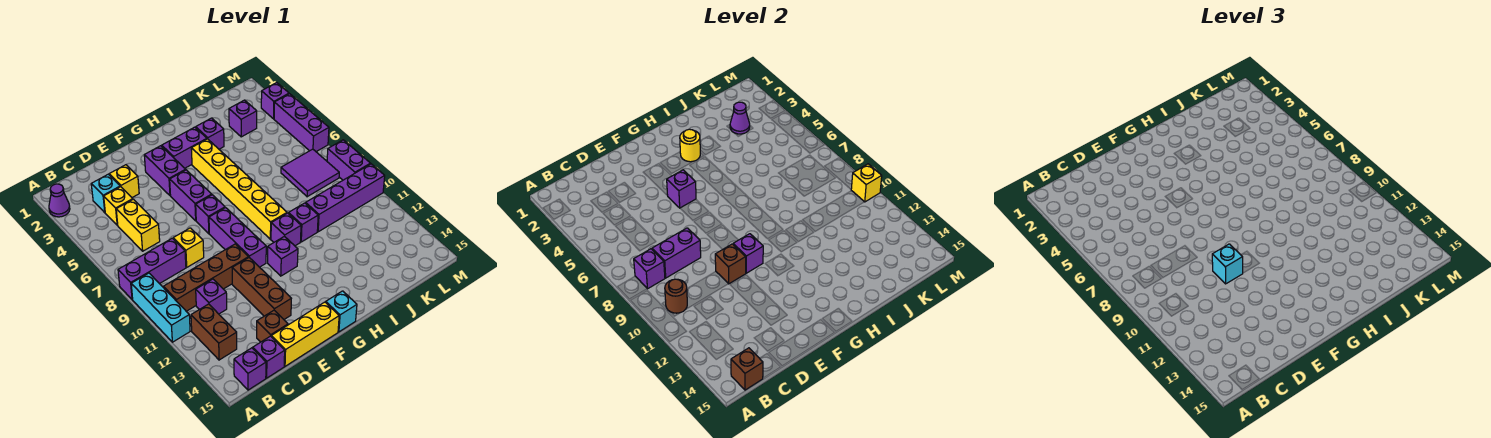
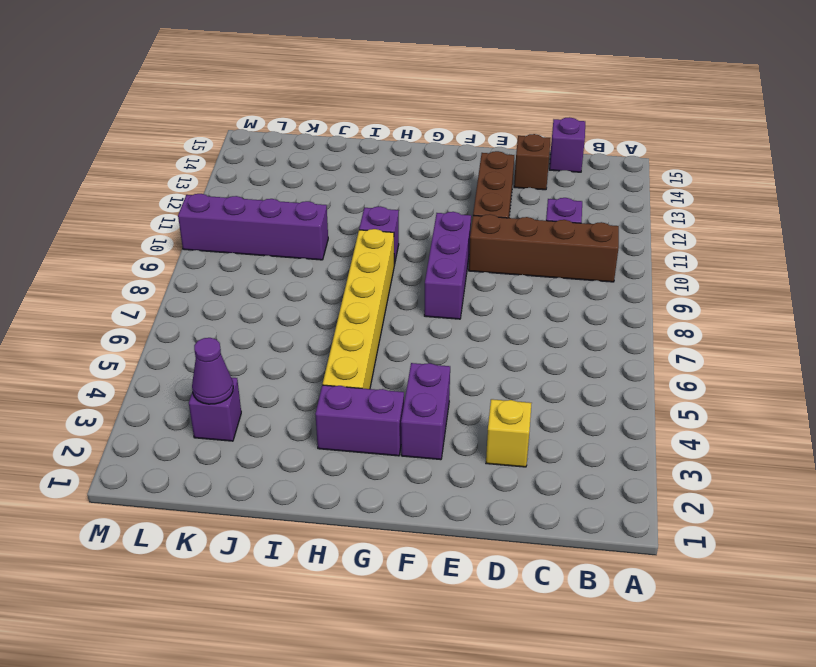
none -> purple 1x1 cone [49,184,70,217]
none -> purple 1x3 brick [118,238,186,300]
none -> cyan 1x3 brick [131,273,190,342]
none -> brown 1x2 brick [191,304,237,360]

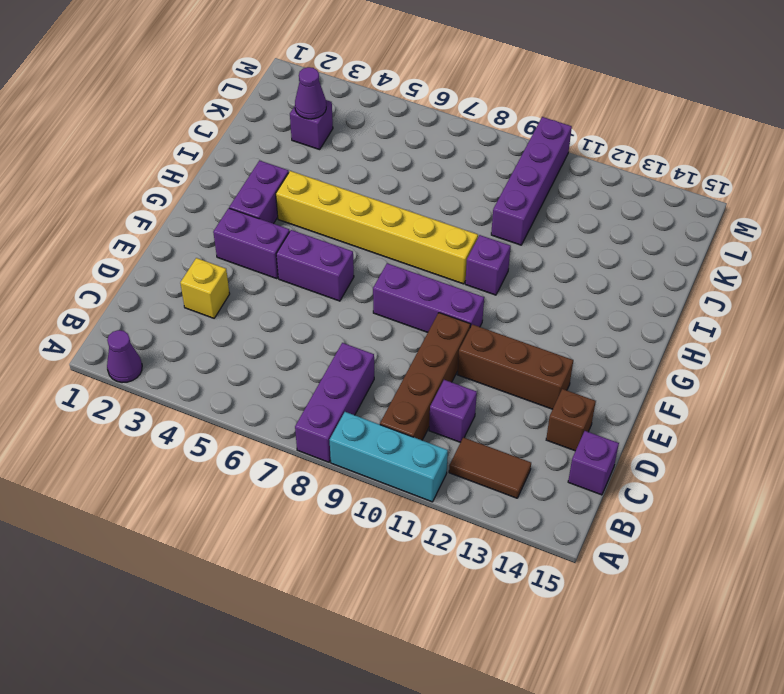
brown 1x2 tile [449,437,531,498] -> brown 1x2 brick [191,304,237,360]
none -> purple 1x1 brick [234,348,266,390]
none -> cyan 1x1 brick [91,174,120,213]
none -> yellow 1x1 brick [104,187,133,225]
none -> yellow 1x2 brick [116,199,160,251]

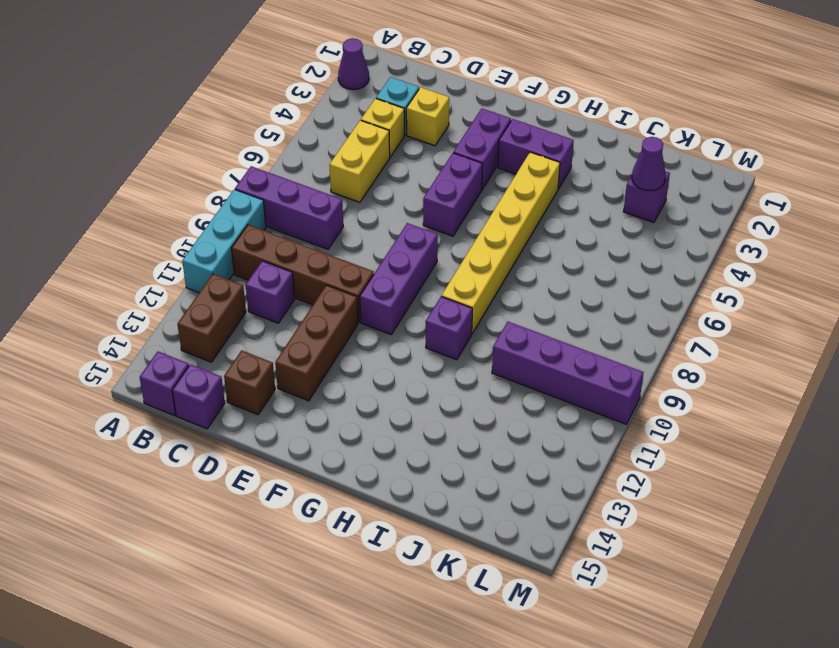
none -> yellow 1x1 brick [173,228,204,267]
none -> yellow 1x3 brick [271,302,339,366]
none -> purple 1x1 brick [196,195,225,234]
none -> purple 1x1 brick [268,236,298,276]

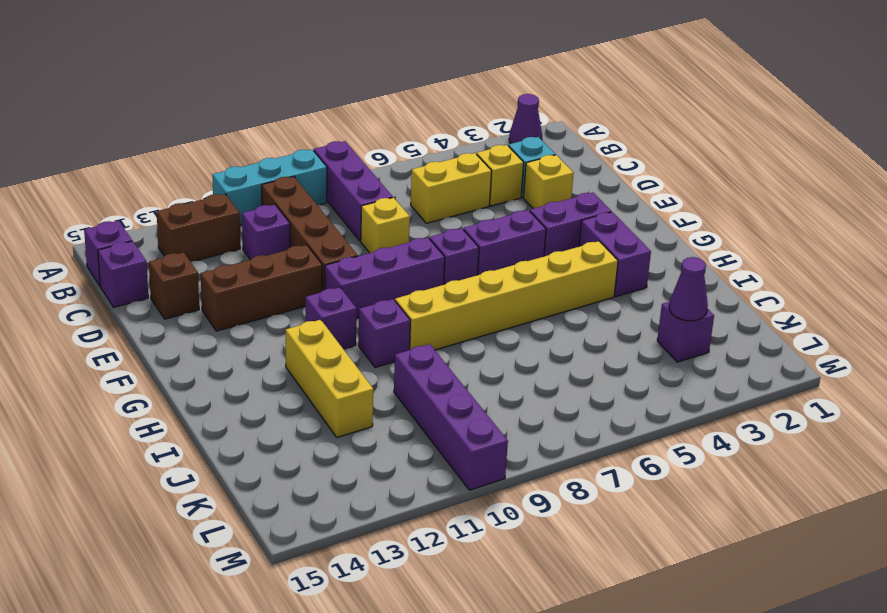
yellow 1x3 brick [286,320,373,437] -> yellow 1x3 brick moved to [271,302,339,366]
none -> cyan 1x1 brick [326,291,357,332]
none -> purple 1x1 brick [196,118,224,149]
none -> purple 1x1 brick [289,203,318,242]
none -> purple 2x2 tile [281,149,339,197]

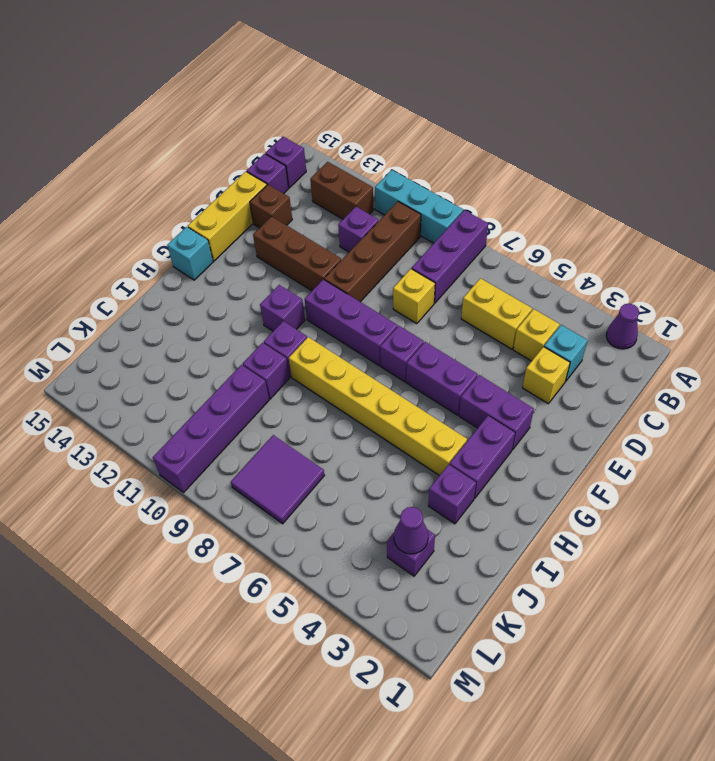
none -> purple 1x1 brick [261,83,289,119]
none -> purple 1x3 brick [274,94,329,152]
none -> purple 1x2 brick [327,140,370,180]
none -> purple 1x1 brick [634,249,665,289]

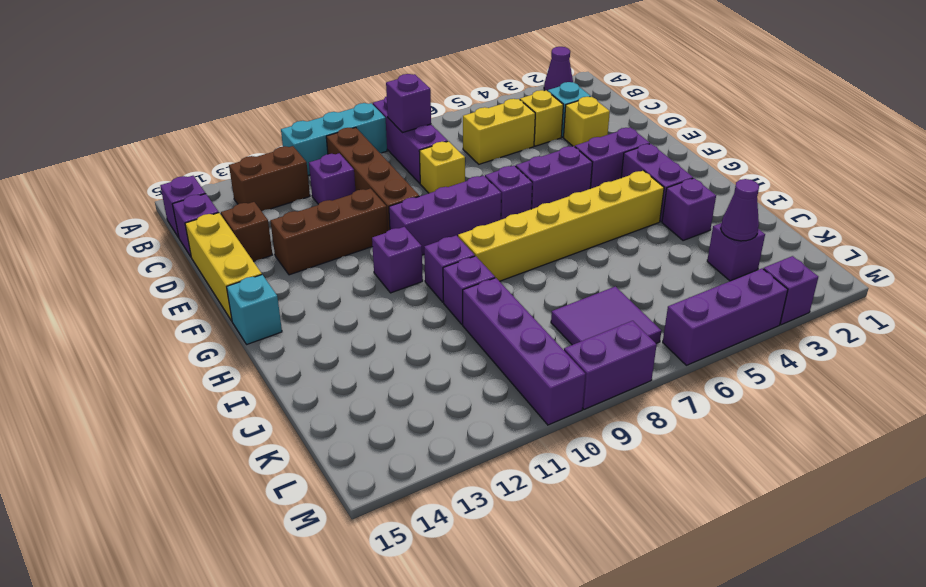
none -> brown 1x1 round brick [665,279,687,313]
none -> brown 1x1 brick [731,348,763,390]
none -> purple 1x2 brick [652,228,701,278]
none -> brown 1x1 brick [715,244,746,284]

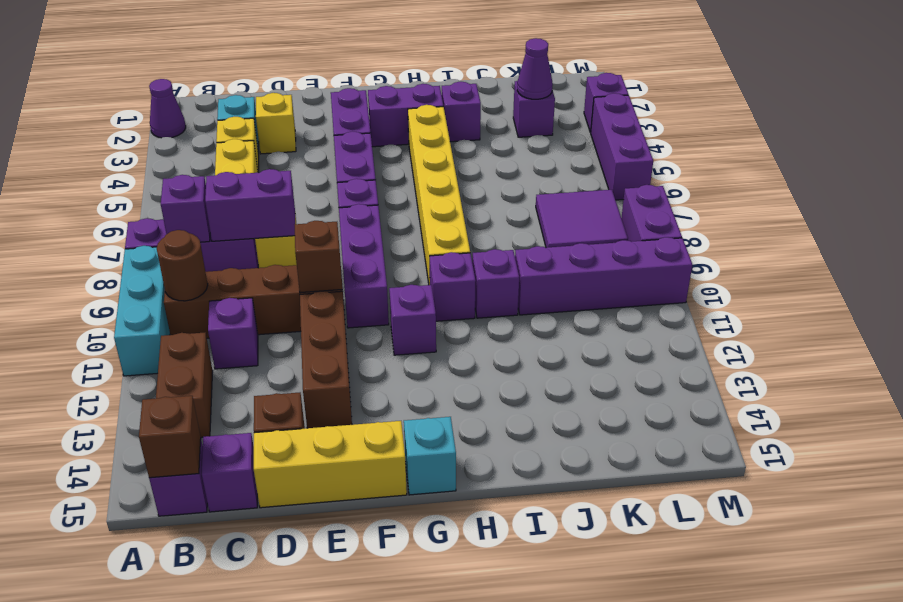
none -> purple 1x1 brick [667,170,696,208]
none -> purple 1x1 brick [733,234,763,273]
none -> yellow 1x1 round brick [680,129,700,162]
none -> yellow 1x1 brick [851,164,882,202]

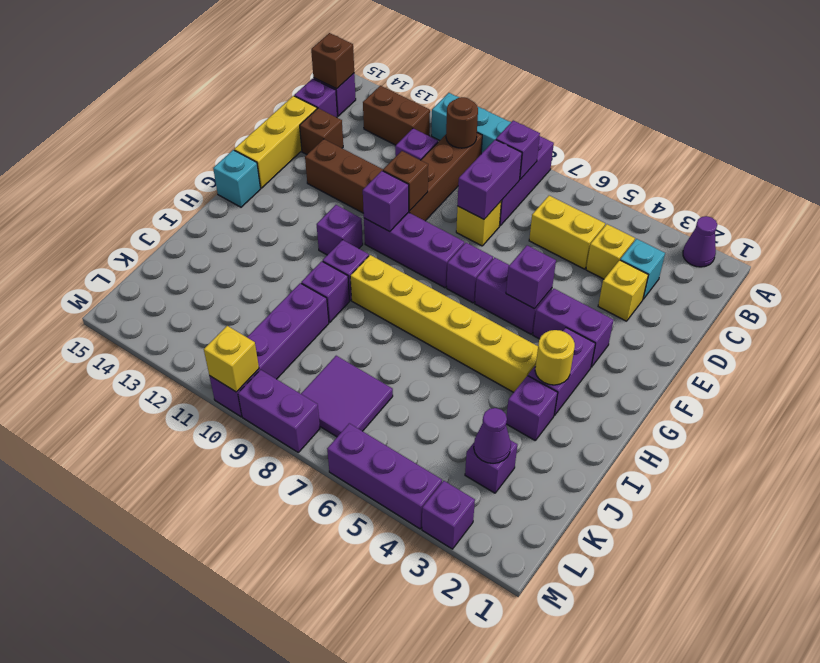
none -> cyan 1x1 brick [1212,244,1243,284]

